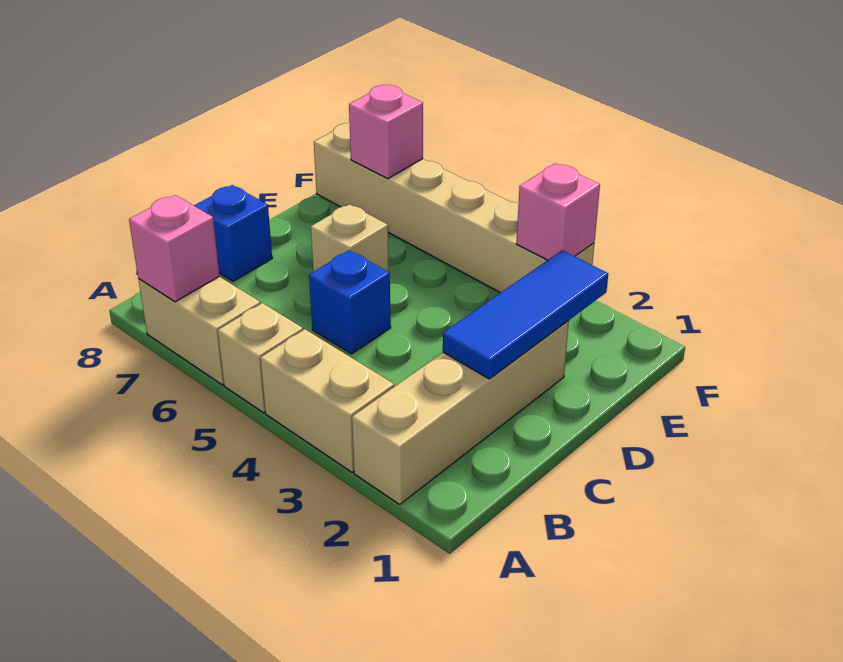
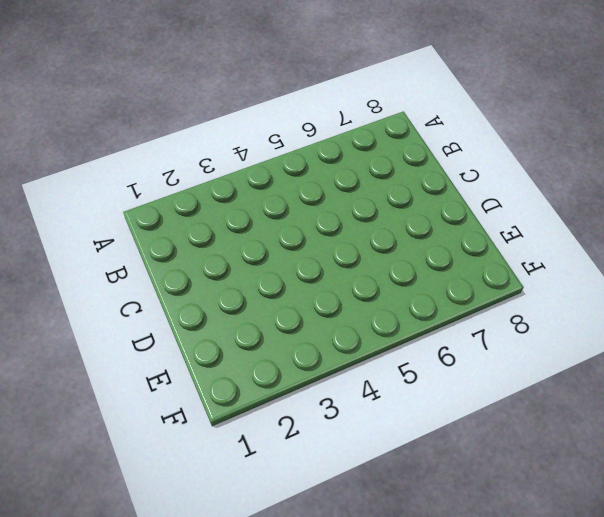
none -> tan 1x4 brick [352,321,569,504]
none -> tan 1x2 brick [260,329,394,472]
none -> tan 1x1 brick [218,303,303,413]

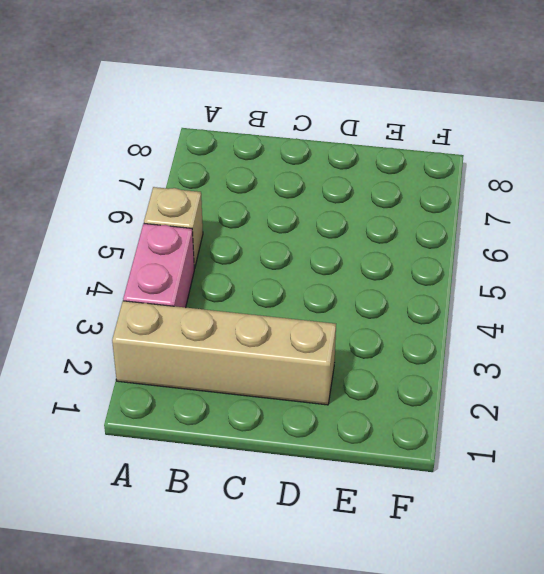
pink 1x2 brick [123,224,194,308] -> tan 1x2 brick [260,329,394,472]
none -> tan 1x2 brick [138,277,260,385]
none -> blue 1x1 brick [309,250,391,354]
none -> blue 1x1 brick [194,185,272,281]

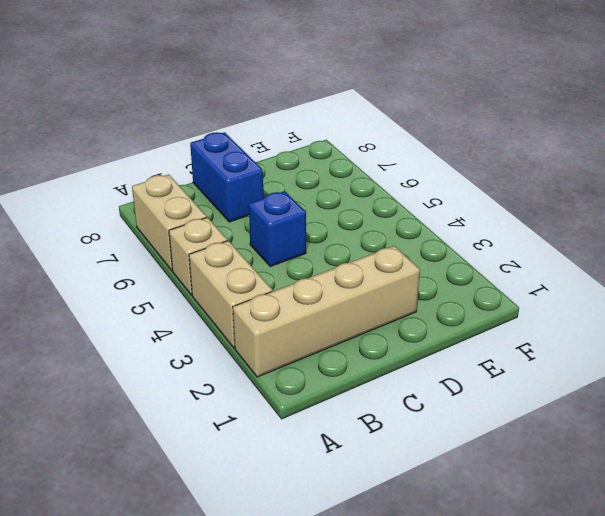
blue 1x2 brick [190,132,263,222] -> blue 1x1 brick [194,185,272,281]
none -> tan 1x1 brick [311,204,389,272]
none -> tan 1x6 brick [314,123,595,293]
none -> pink 1x1 brick [129,195,220,302]

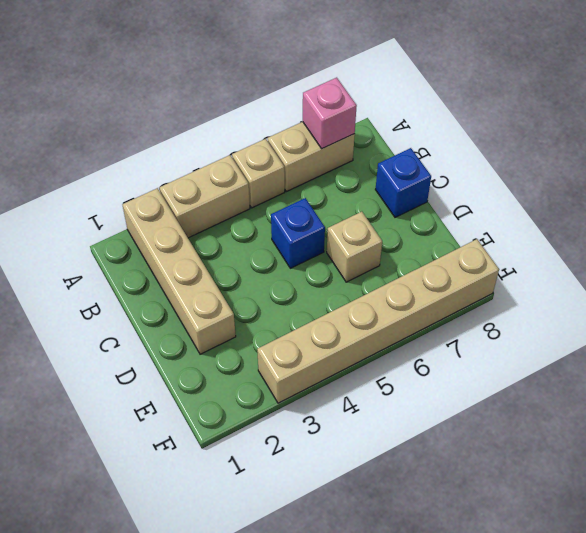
none -> blue 1x3 tile [443,250,608,379]
none -> pink 1x1 brick [516,164,600,260]
none -> pink 1x1 brick [349,85,423,178]

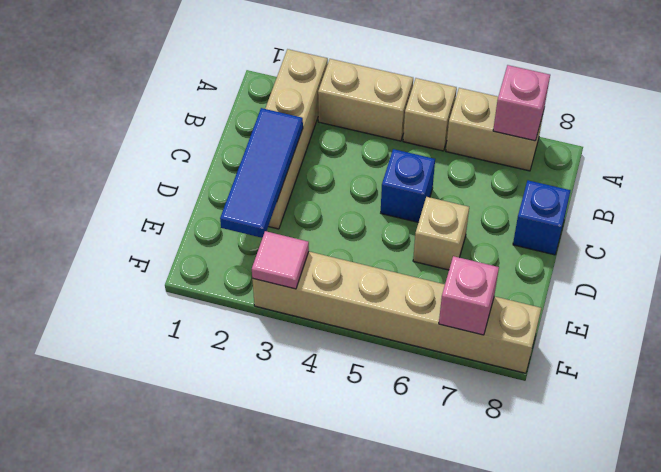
pink 1x1 tile [252,231,309,289] -> pink 1x1 brick [516,164,600,260]

